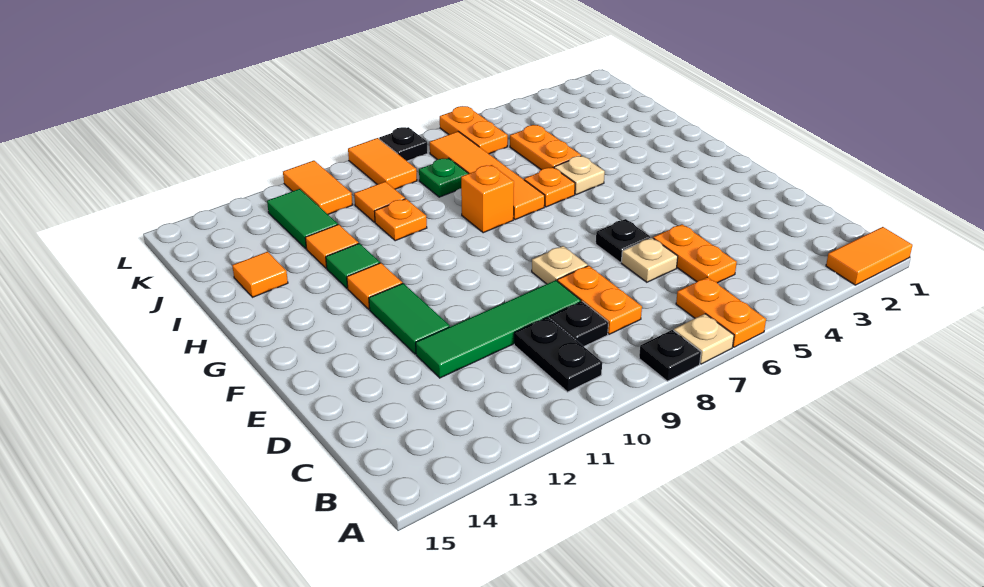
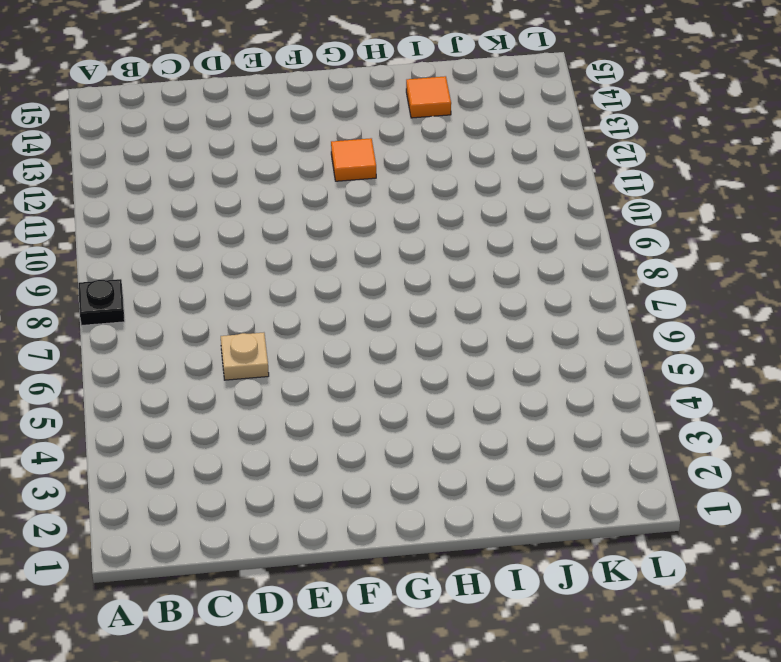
none -> orange 1x2 tile [826,227,913,285]
none -> orange 1x2 plate [676,277,766,347]
none -> tan 1x1 plate [674,314,734,364]
none -> black 1x2 plate [514,317,602,392]

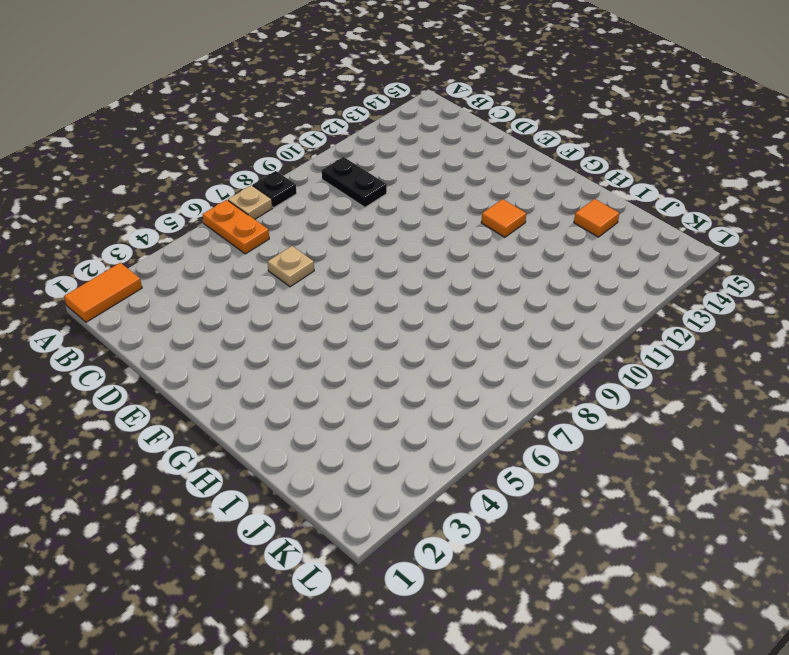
none -> orange 1x2 plate [653,224,737,283]
none -> orange 1x2 plate [557,266,642,334]
none -> black 1x1 plate [550,301,608,346]
none -> green 1x4 tile [416,280,581,378]

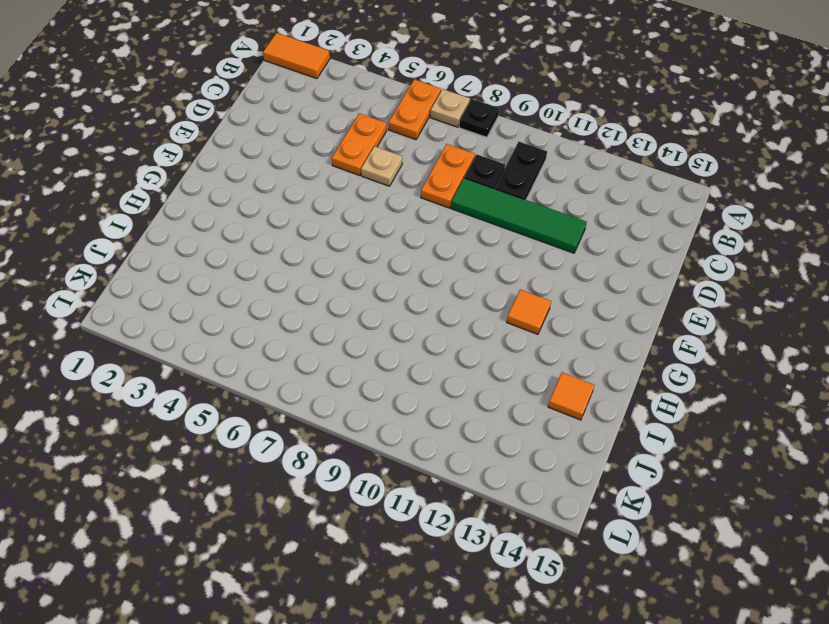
none -> black 1x1 plate [596,219,651,262]
none -> tan 1x1 plate [532,246,587,284]
none -> green 1x2 tile [369,283,450,354]
none -> tan 1x1 plate [554,156,605,195]

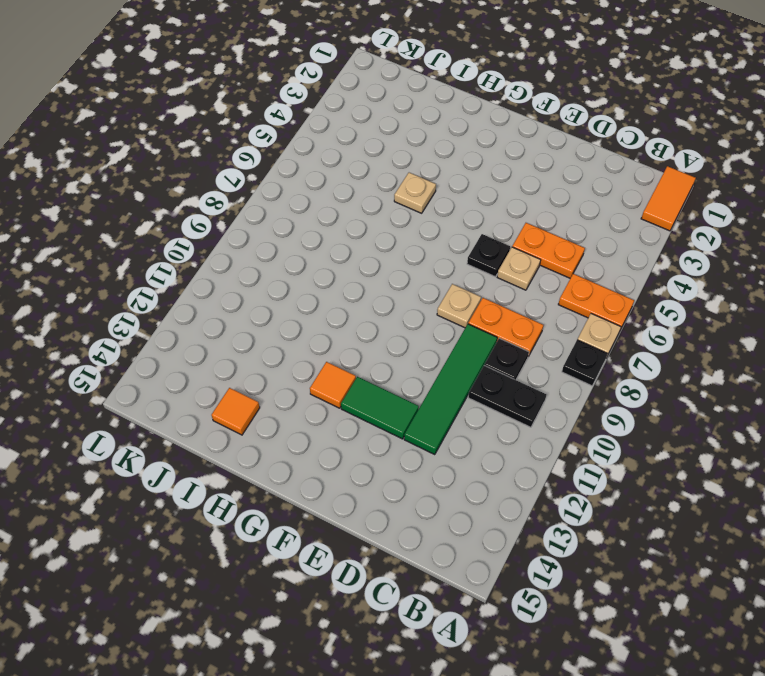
none -> orange 1x1 plate [524,167,575,207]
none -> orange 1x4 tile [430,132,545,220]
none -> orange 1x1 brick [461,165,514,233]
none -> green 1x1 tile [326,243,380,288]

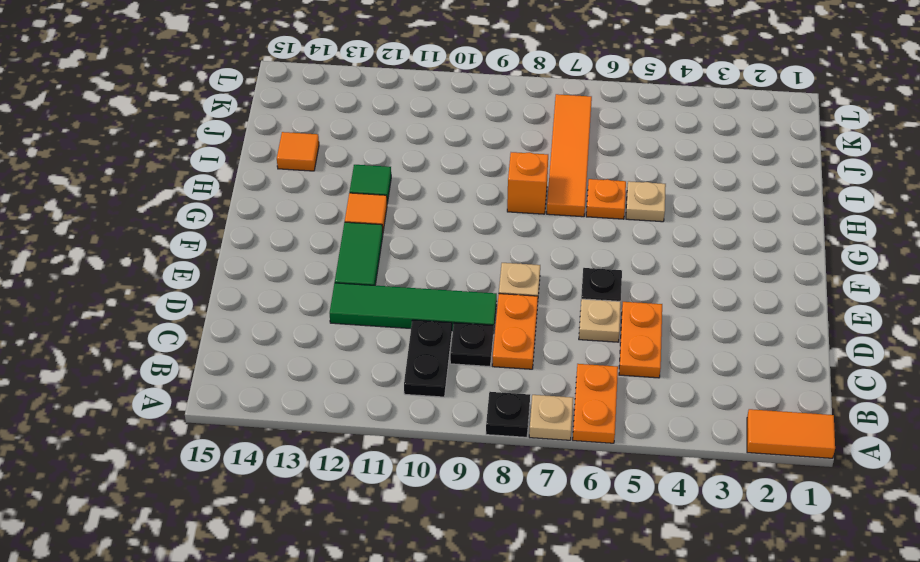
none -> orange 1x2 plate [510,125,581,170]
none -> orange 1x1 plate [374,199,427,241]
none -> orange 1x1 tile [305,224,358,268]
none -> green 1x1 plate [419,158,469,197]

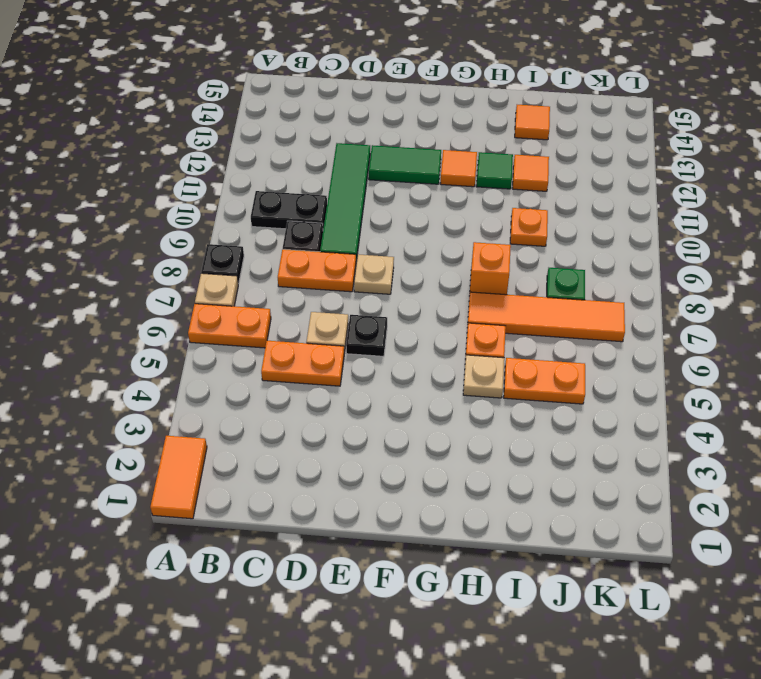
none -> orange 1x1 tile [354,182,405,222]
none -> green 1x2 tile [267,189,338,249]
none -> orange 1x2 plate [440,106,508,154]
none -> orange 1x2 tile [348,138,417,189]

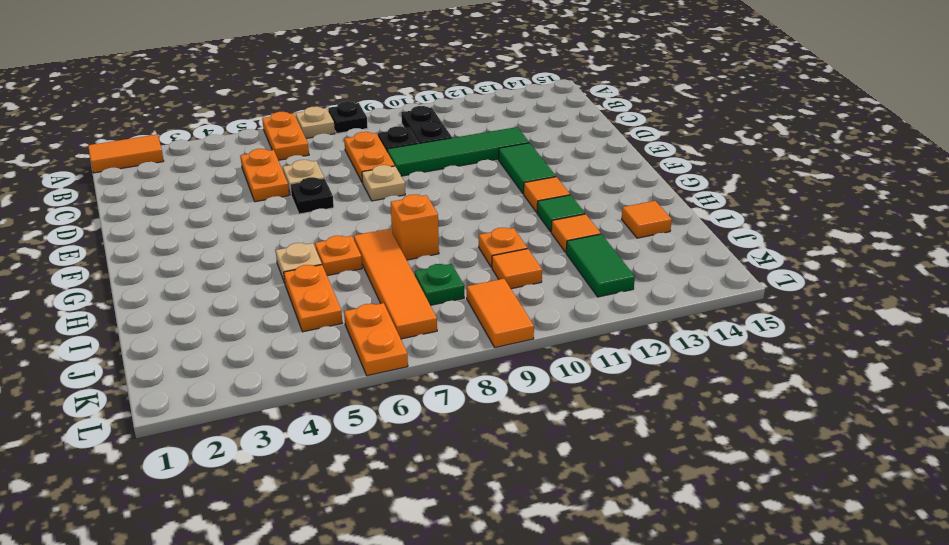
none -> orange 1x2 tile [283,161,352,214]
none -> black 1x1 plate [379,127,428,161]

